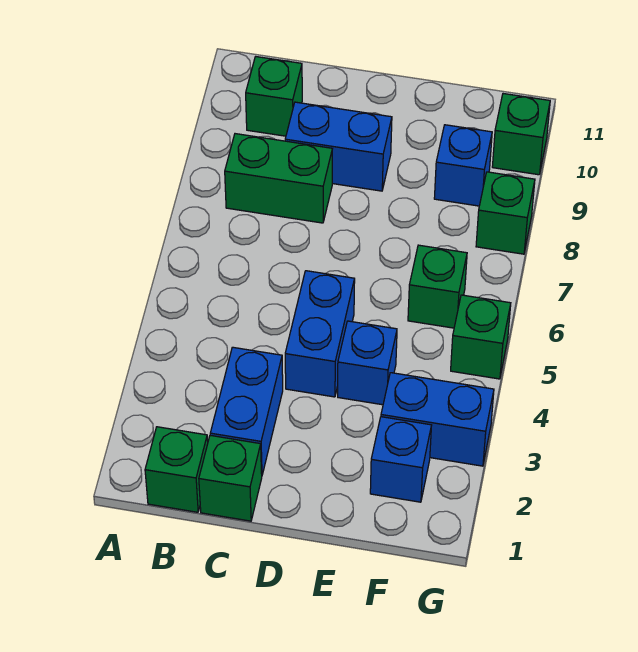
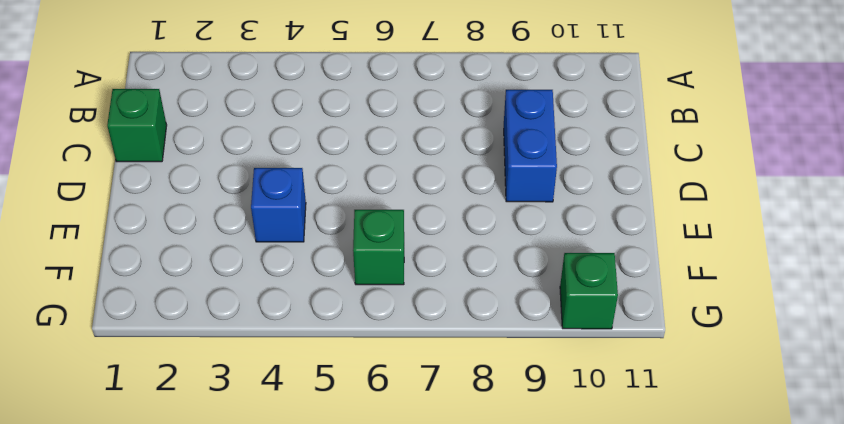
none -> green 1x1 brick [145,427,208,512]
none -> green 1x2 brick [225,134,332,223]
none -> green 1x1 brick [246,57,302,136]

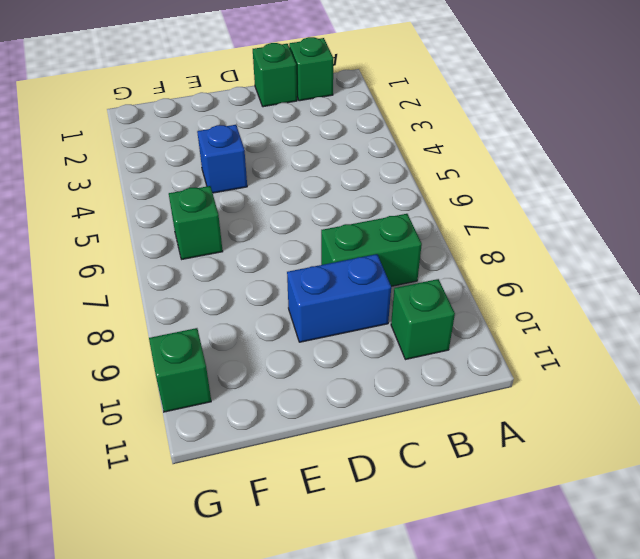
none -> blue 1x2 brick [210,347,283,475]
none -> blue 1x2 brick [285,271,355,397]
none -> blue 1x1 brick [370,417,432,502]

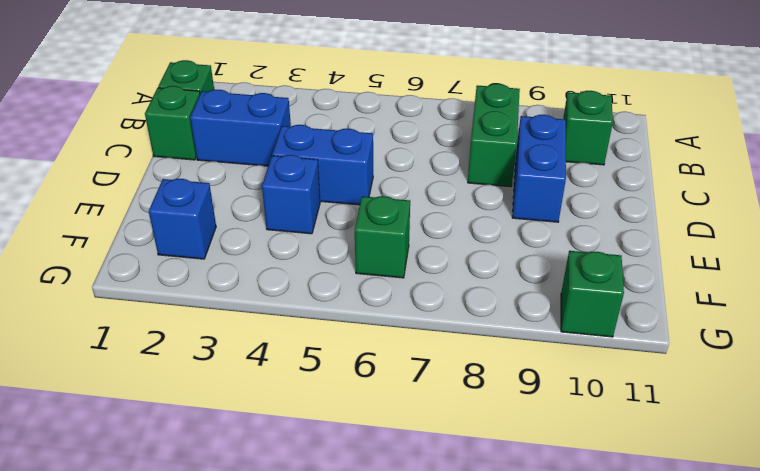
none -> blue 1x2 brick [381,373,494,466]
none -> blue 1x1 brick [434,125,492,206]
none -> green 1x1 brick [451,295,511,379]

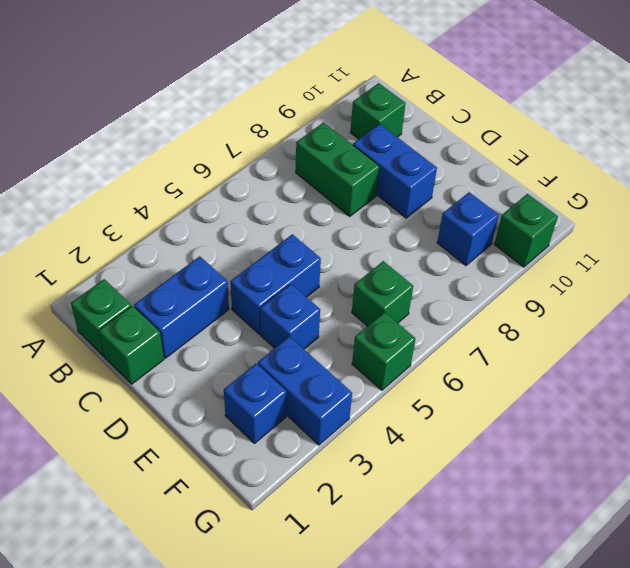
none -> green 1x1 brick [476,172,535,254]

